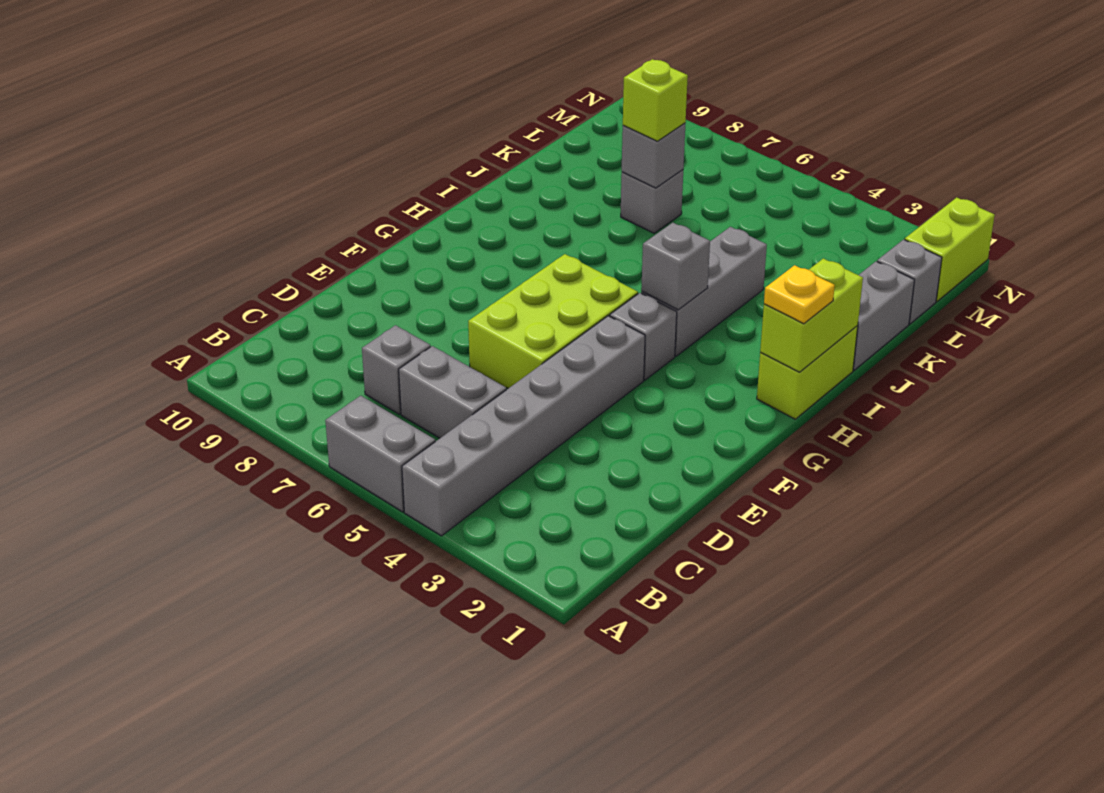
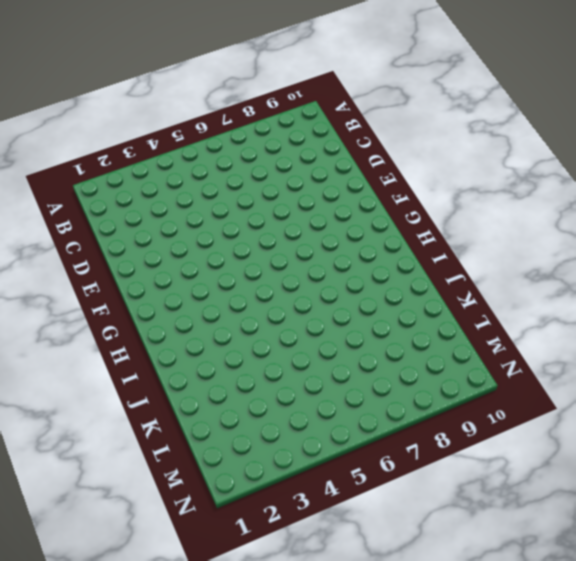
none -> grey 1x6 brick [402,316,645,536]
none -> grey 1x2 brick [325,396,435,512]
none -> grey 1x2 brick [399,346,506,438]

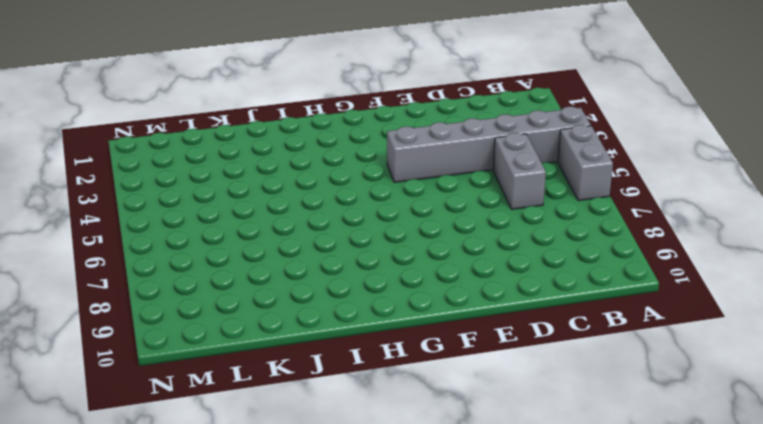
none -> grey 1x1 brick [362,325,430,414]
none -> lime 2x3 brick [468,254,638,388]
none -> grey 1x1 brick [610,293,677,380]

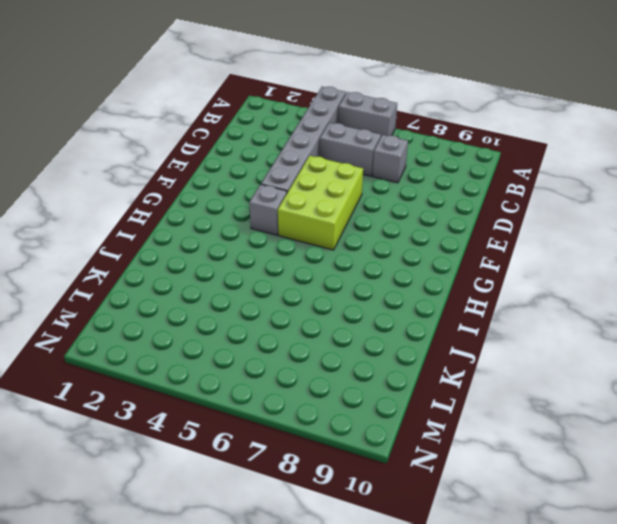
none -> lime 1x2 brick [757,326,858,419]
none -> grey 1x3 brick [641,227,767,356]
none -> grey 1x2 brick [853,261,914,370]

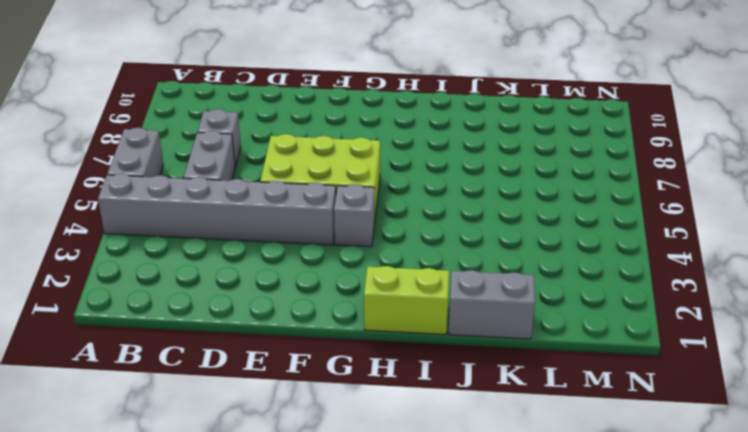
none -> grey 1x3 brick [641,227,767,356]
none -> grey 1x1 brick [621,170,683,233]
none -> grey 1x1 brick [877,240,942,324]

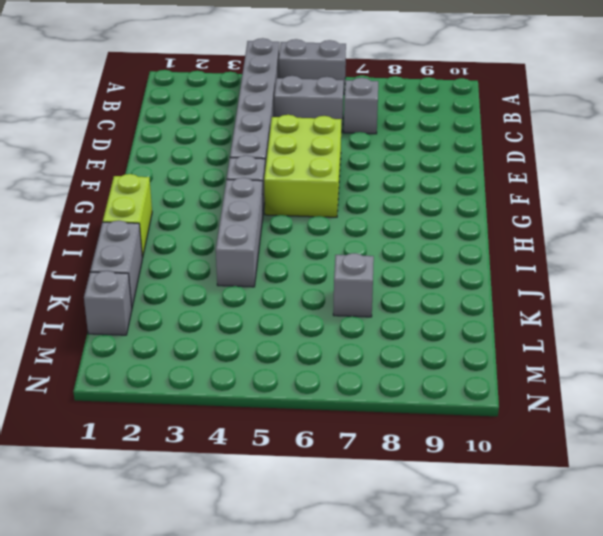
none -> lime 1x2 brick [904,197,995,302]
none -> lime 1x2 brick [760,258,863,372]
none -> grey 1x1 brick [641,223,710,310]

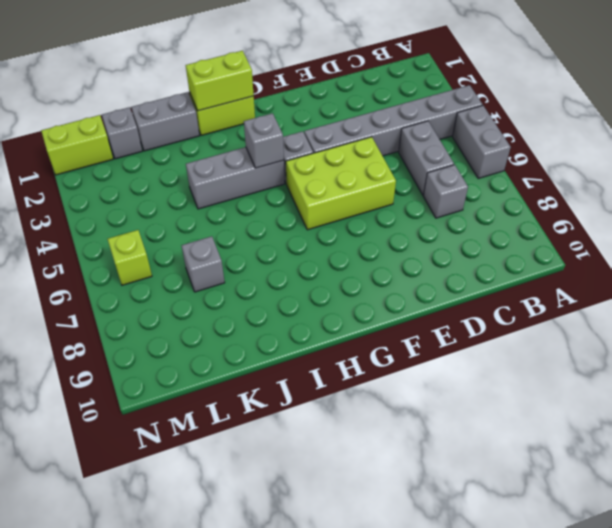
lime 1x1 brick [108,230,152,285] -> lime 1x1 brick moved to [623,59,688,141]
none -> grey 1x1 brick [622,123,685,188]
none -> yellow 1x1 plate [764,265,835,324]

